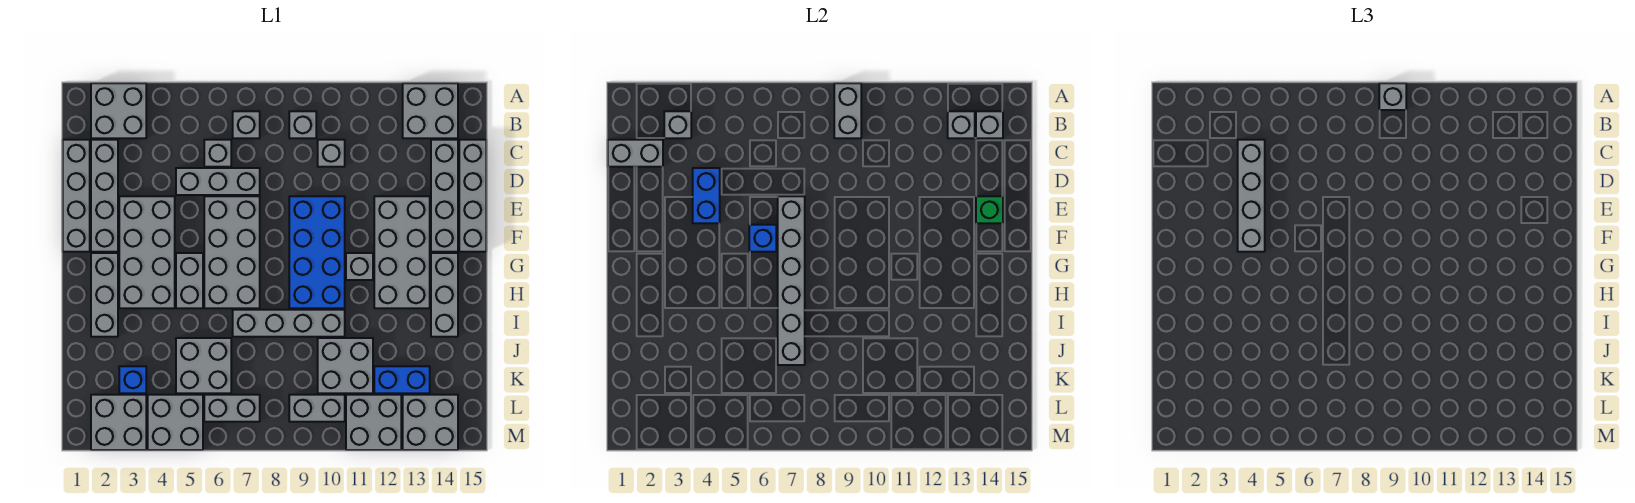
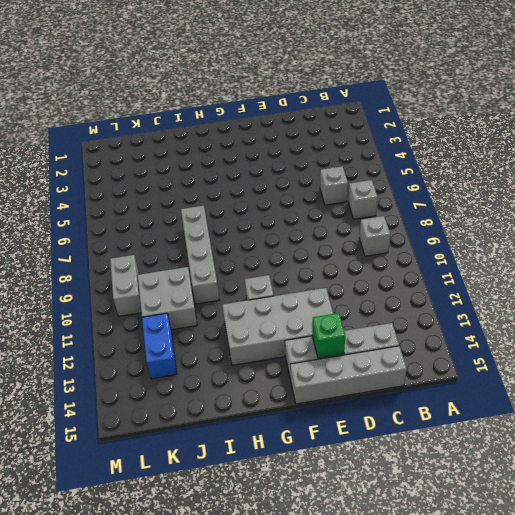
none -> grey 2x2 brick [91,83,146,138]
none -> grey 2x2 brick [403,83,458,138]
none -> grey 1x4 brick [63,140,90,252]
none -> grey 1x4 brick [91,140,118,252]

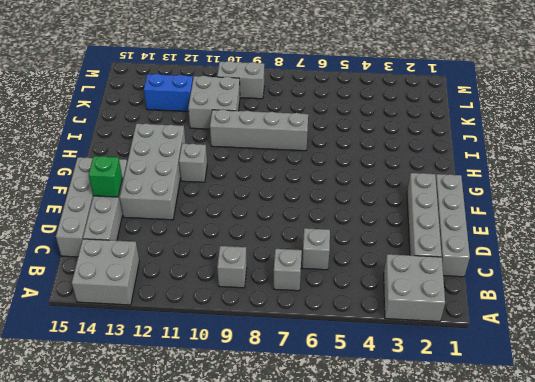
none -> grey 1x1 brick [318,140,345,167]
none -> grey 1x3 brick [176,168,260,195]
none -> grey 2x4 brick [119,196,175,308]
none -> grey 2x4 brick [204,196,260,308]

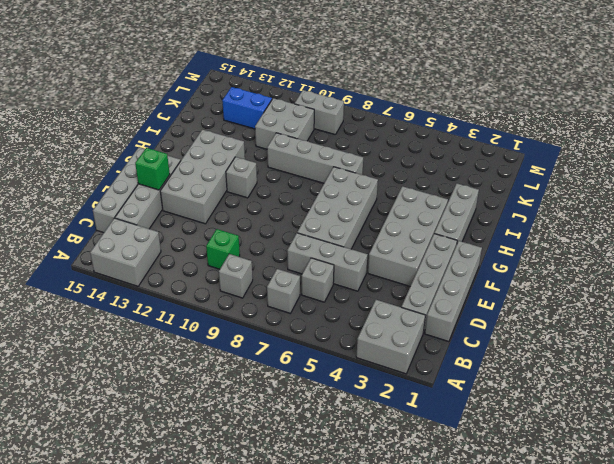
green 1x1 brick [206,229,240,269] -> grey 1x1 brick [318,140,345,167]
none -> blue 2x4 brick [289,196,345,308]
none -> grey 1x2 brick [176,253,203,308]
none -> grey 1x3 brick [431,253,458,337]
none -> grey 2x2 brick [176,338,231,393]

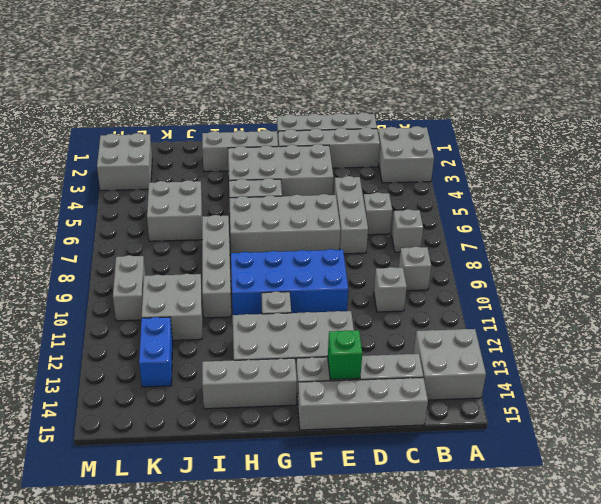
none -> blue 1x1 brick [119,366,146,393]
none -> grey 2x2 brick [148,395,203,450]
none -> grey 1x2 brick [204,395,260,422]
none -> grey 2x2 brick [346,395,401,450]

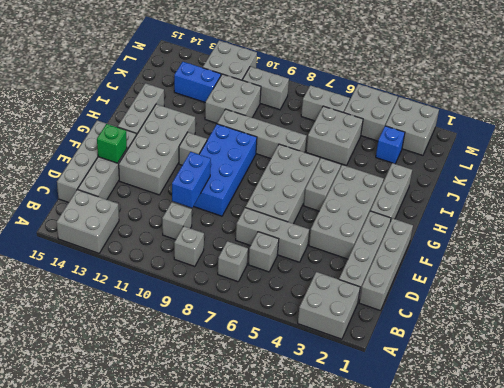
blue 1x2 brick [172,152,211,208] -> blue 1x2 brick moved to [693,168,720,223]
none -> grey 2x2 brick [403,395,458,450]
none -> grey 1x2 brick [834,83,861,138]
none -> grey 1x1 brick [664,111,691,138]
none -> grey 1x1 brick [948,111,975,138]

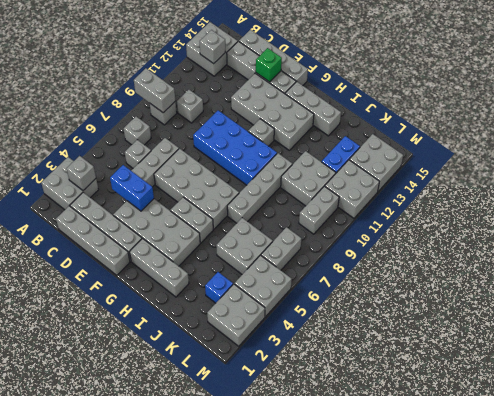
none -> grey 1x1 brick [976,111,1003,138]
none -> grey 1x2 brick [608,140,663,167]
none -> grey 1x6 brick [778,196,805,365]
none -> blue 1x1 brick [749,225,776,252]

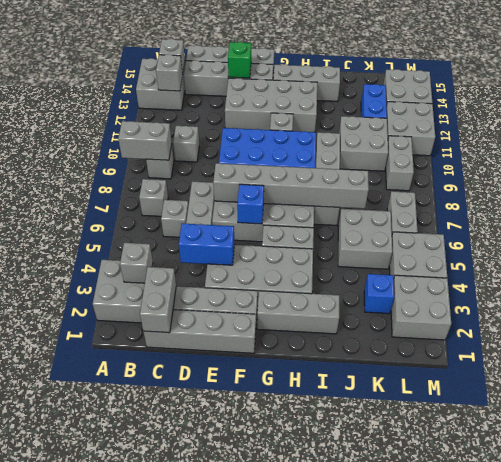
none -> grey 1x1 brick [1379,83,1406,110]
none -> grey 1x4 brick [1238,140,1265,252]

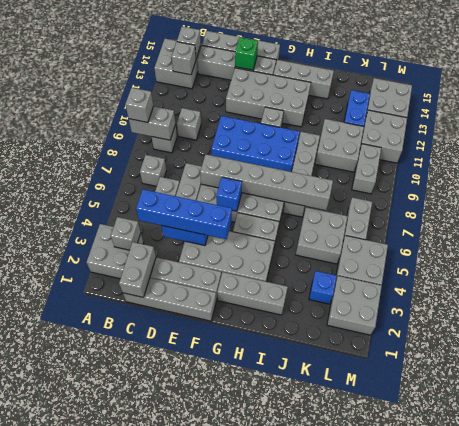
blue 1x4 brick [136,189,232,239] -> grey 1x4 brick [1238,140,1265,252]

